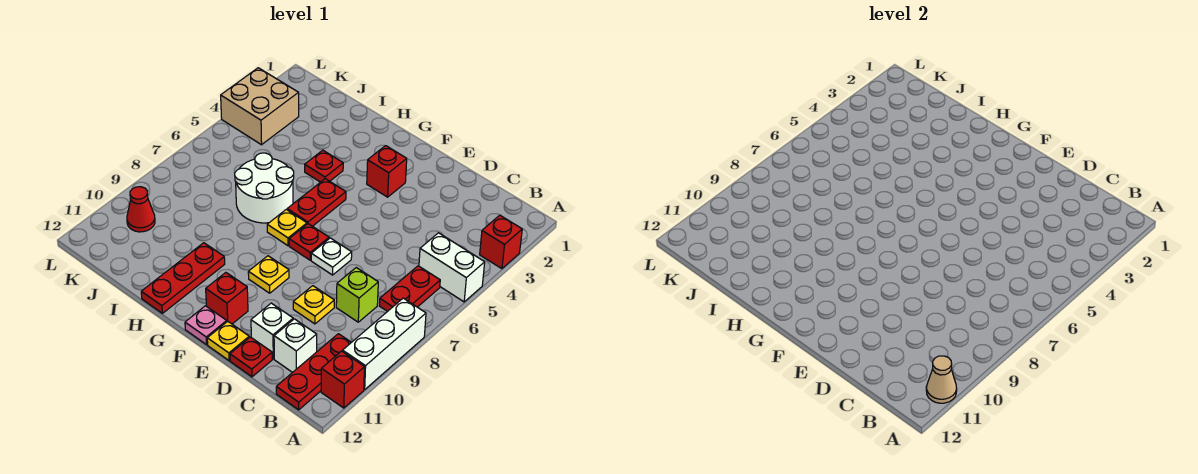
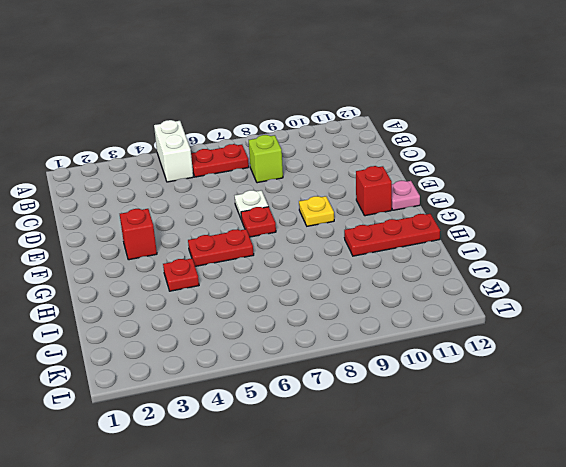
none -> red 1x1 brick [480,215,522,269]
none -> white 1x3 brick [343,298,426,390]
none -> red 1x1 brick [321,351,365,408]

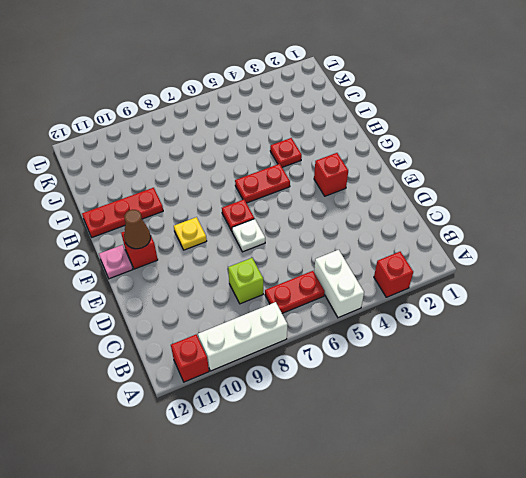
brown 1x1 cone [124,210,151,249] -> none
none -> red 1x3 plate [276,334,351,410]
none -> white 1x1 brick [274,319,317,372]
none -> yellow 1x1 plate [293,286,334,324]

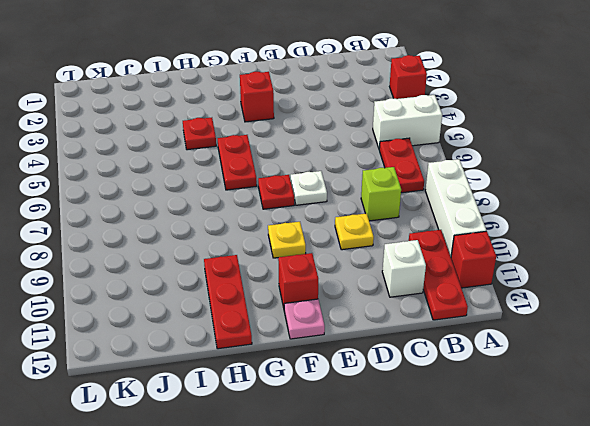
none -> white 1x1 brick [251,303,293,359]
none -> red 1x1 plate [230,337,272,377]
none -> yellow 1x1 plate [207,321,249,361]

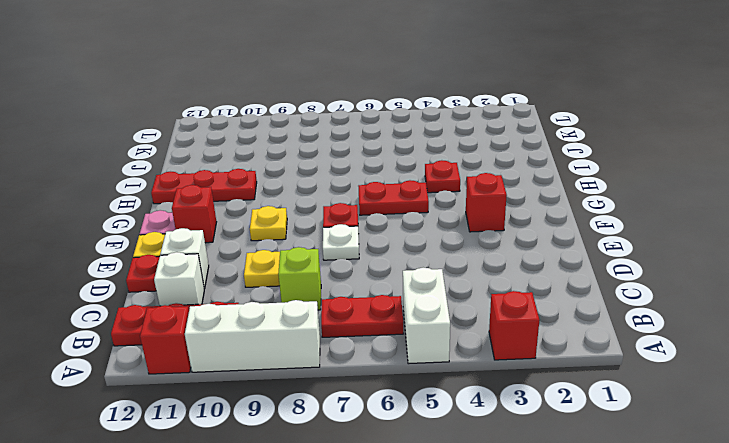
none -> yellow 1x1 plate [267,210,307,246]
none -> white 2x2 round brick [235,153,294,223]
none -> tan 2x2 brick [221,68,299,145]

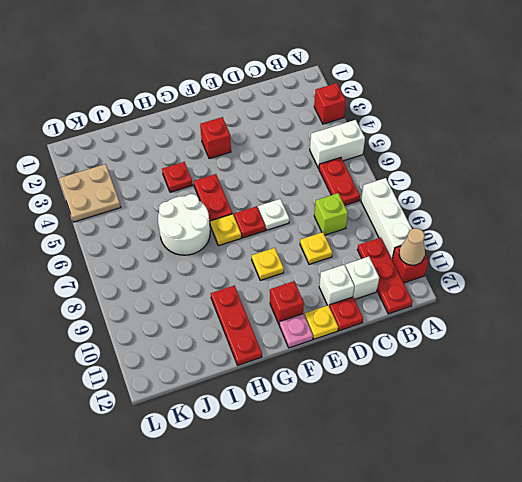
tan 2x2 plate [59,164,121,222] -> tan 2x2 brick [221,68,299,145]
none -> red 1x1 cone [127,187,155,232]

